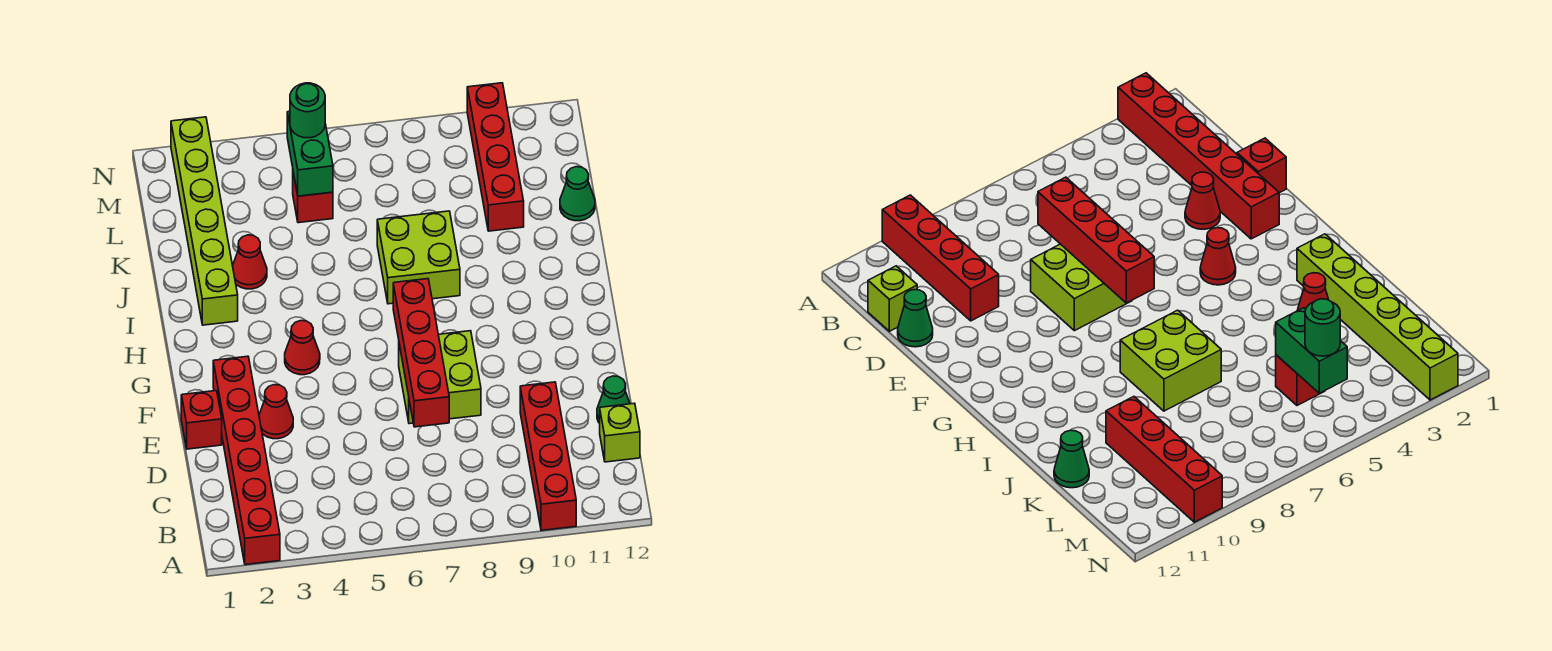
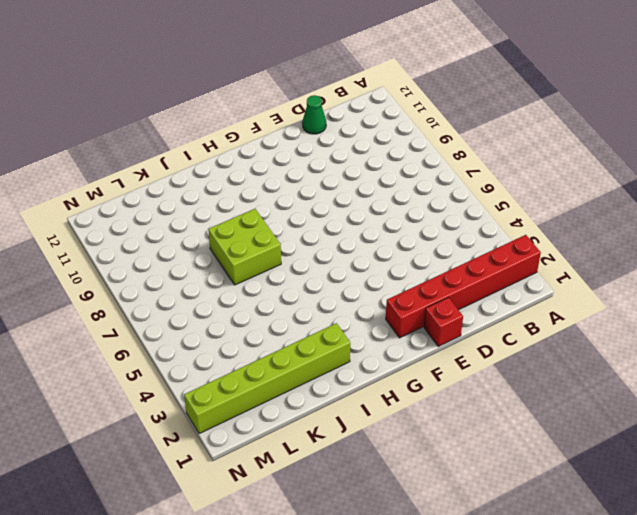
none -> red 1x4 brick [520,382,576,530]
none -> lime 1x1 brick [600,403,640,462]
none -> red 1x1 cone [259,385,293,439]

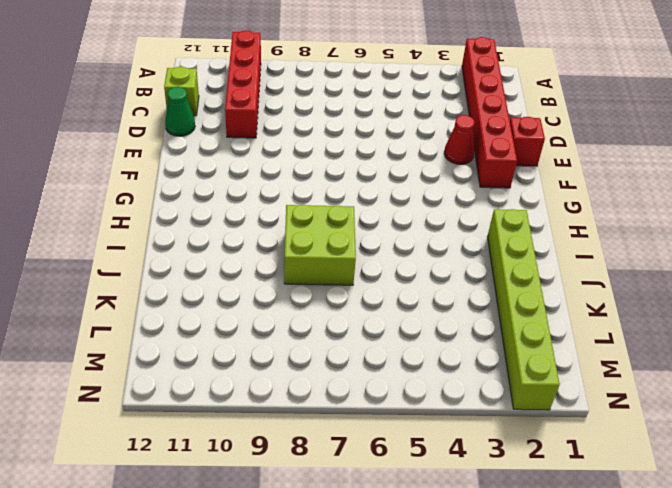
none -> lime 2x2 brick [399,331,481,424]
none -> red 1x1 cone [285,321,320,375]
none -> red 1x1 cone [233,235,267,289]

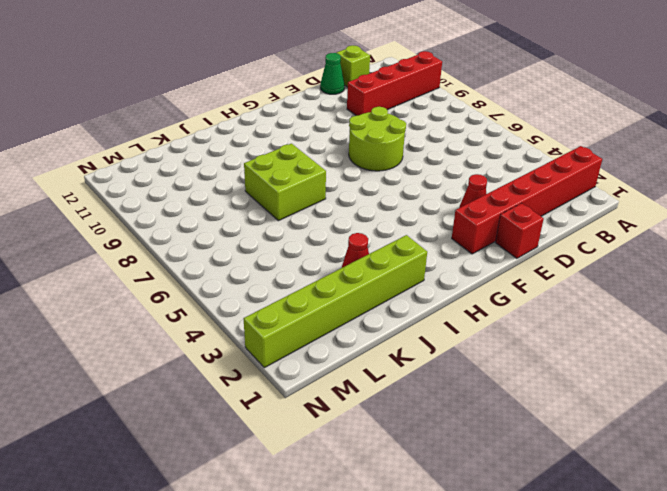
lime 2x2 round brick [349,107,406,171] -> lime 2x2 brick [399,331,481,424]
none -> red 1x1 cone [285,321,320,375]
none -> red 1x4 brick [467,83,524,231]
none -> green 1x1 cone [560,167,595,221]

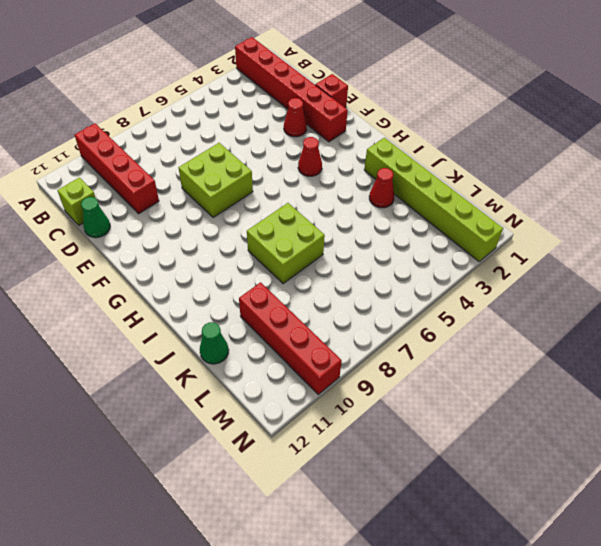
none -> red 1x1 brick [293,173,333,223]
none -> red 1x4 brick [393,279,449,427]
none -> green 1x2 brick [287,111,333,196]

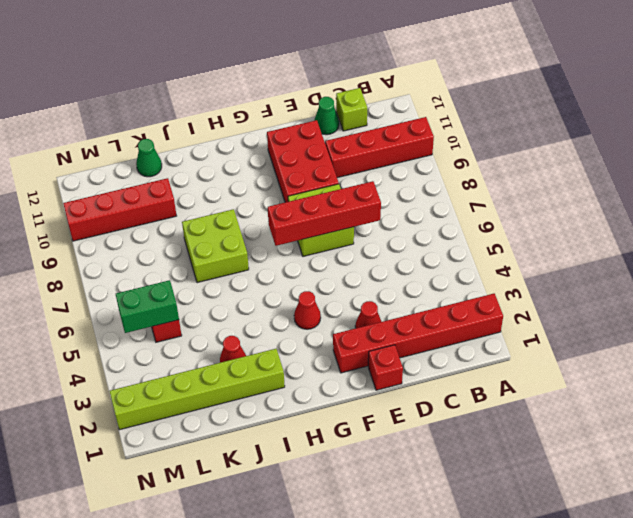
red 2x3 brick [267,120,339,202] -> none
none -> green 1x1 round brick [290,83,325,138]

